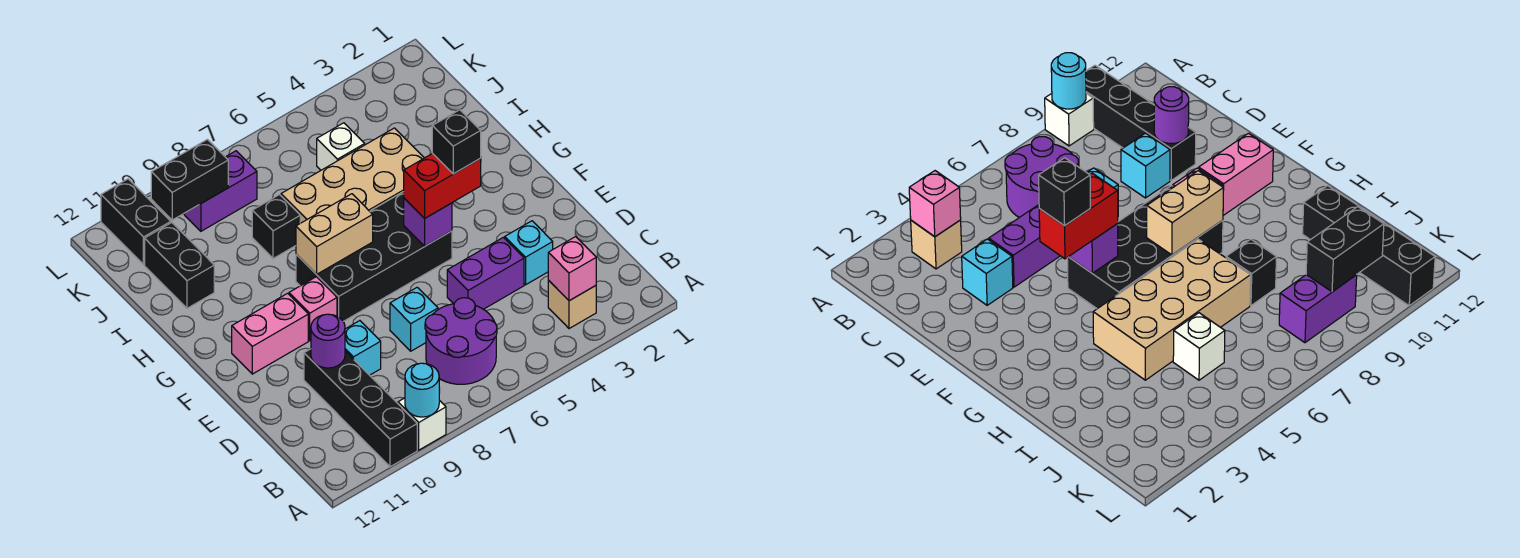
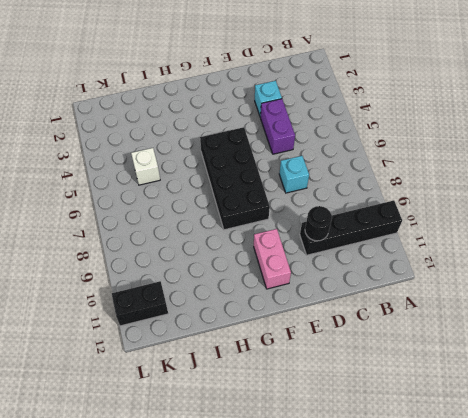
black 1x1 round brick [305,206,332,241] -> purple 1x1 round brick [311,314,345,368]
none -> white 1x1 brick [398,398,446,450]
none -> tan 1x1 brick [548,280,596,329]
none -> purple 2x2 round brick [425,298,497,384]

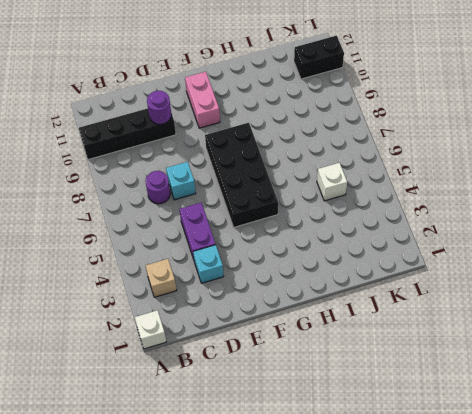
white 1x1 brick [135,310,166,349] -> white 1x1 brick moved to [398,398,446,450]
purple 1x1 round brick [146,171,170,204] -> purple 2x2 round brick [425,298,497,384]
none -> cyan 1x1 brick [345,321,381,375]
none -> pink 1x1 brick [289,277,337,341]
none -> tan 2x4 brick [281,128,424,223]

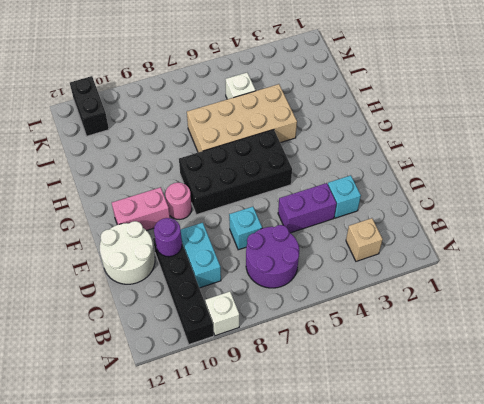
cyan 1x2 brick [181,223,221,288] -> cyan 1x1 brick [345,321,381,375]
white 2x2 round brick [100,221,155,284] -> none
pink 1x1 round brick [165,183,192,219] -> pink 1x1 brick [289,277,337,341]
none -> black 1x1 brick [252,195,300,259]
none -> black 1x2 brick [145,223,214,308]
none -> purple 1x2 brick [184,151,257,231]

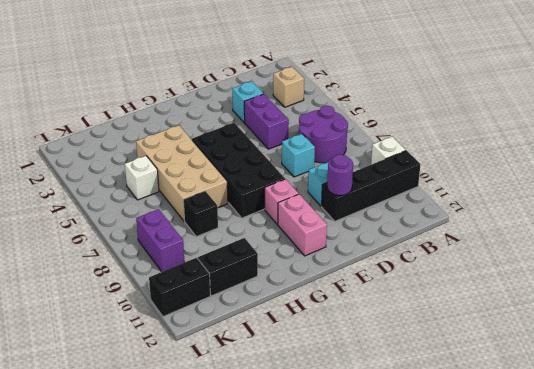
none -> cyan 1x1 round brick [405,363,439,417]
none -> pink 1x1 brick [548,237,596,301]
none -> purple 1x1 brick [404,198,452,246]

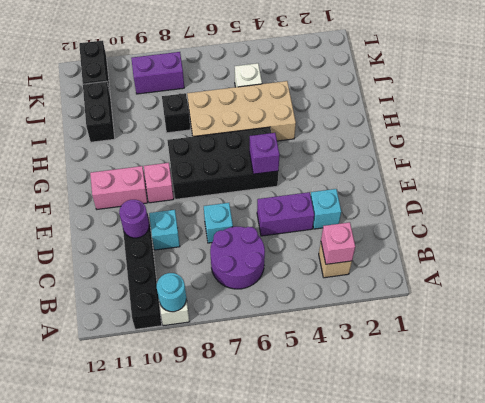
none -> tan 1x2 brick [296,194,373,274]
none -> black 1x2 brick [151,139,228,220]
none -> red 1x2 brick [404,153,481,219]

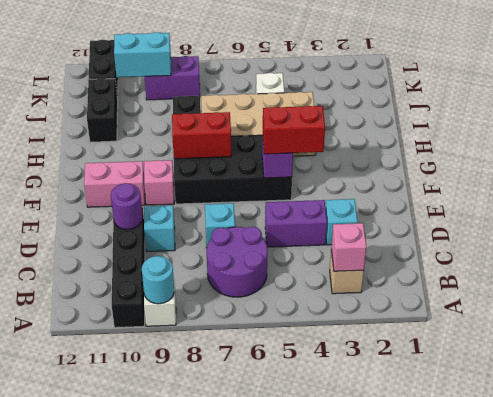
red 1x2 brick [172,112,231,159] -> tan 1x2 brick [296,194,373,274]
cyan 1x2 brick [114,32,171,77] -> black 1x2 brick [151,139,228,220]
none -> black 1x1 brick [432,110,481,174]

